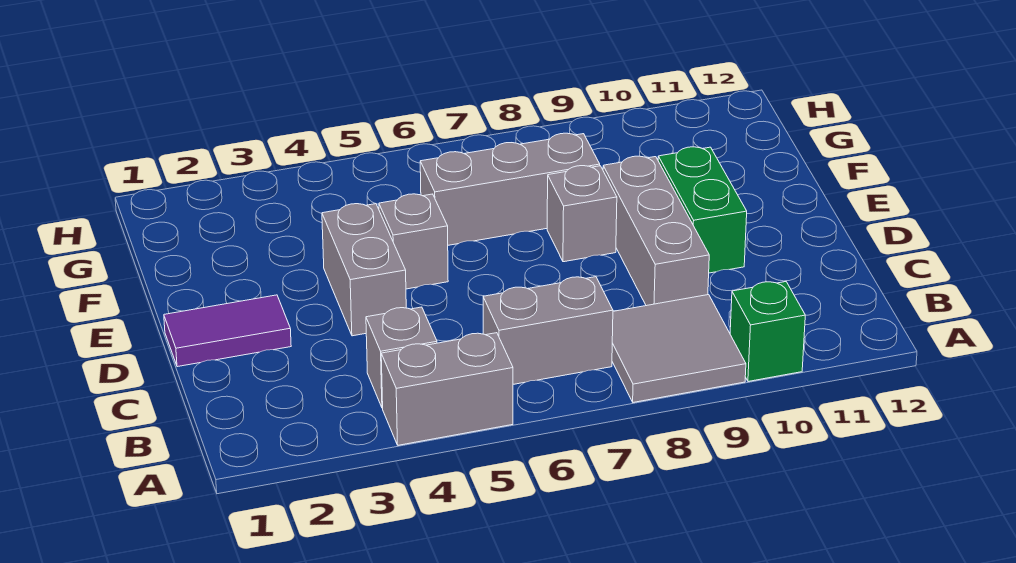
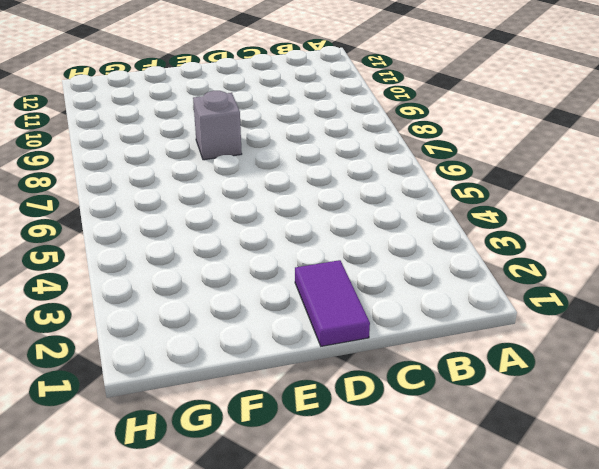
none -> grey 1x2 brick [381,333,513,445]
none -> grey 2x2 tile [612,295,746,402]
none -> green 1x1 brick [730,282,805,382]

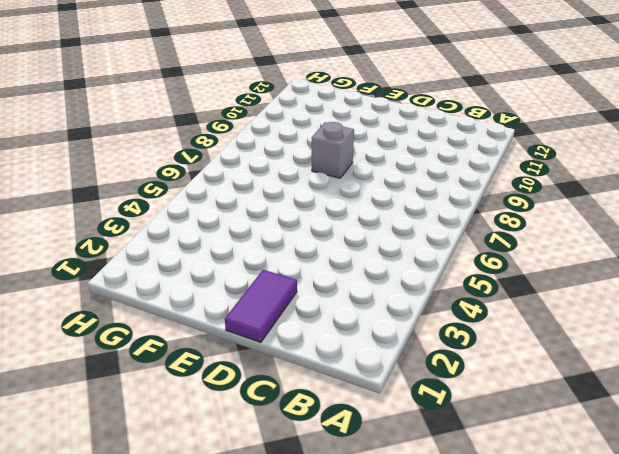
none -> grey 1x2 brick [381,333,513,445]
none -> grey 2x2 tile [612,295,746,402]
none -> green 1x1 brick [730,282,805,382]

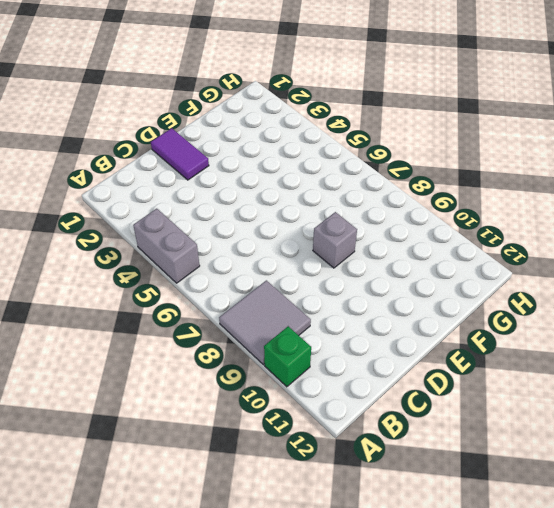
none -> grey 1x1 brick [366,307,437,408]
none -> grey 1x2 brick [483,277,613,384]
none -> grey 1x3 brick [603,156,709,306]

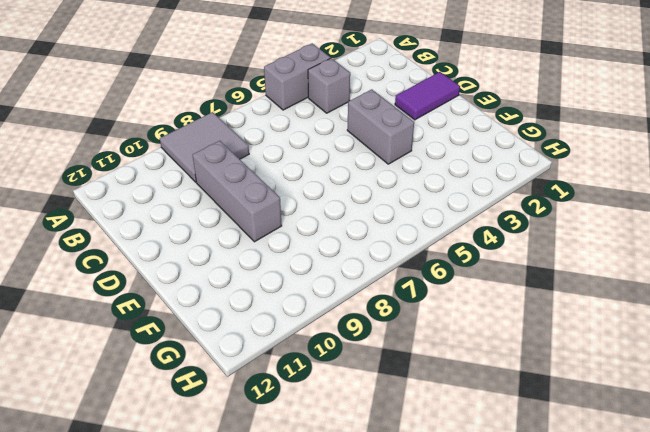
none -> green 1x1 brick [730,282,805,382]
none -> grey 1x2 brick [483,277,613,384]
none -> green 1x2 brick [658,147,747,273]

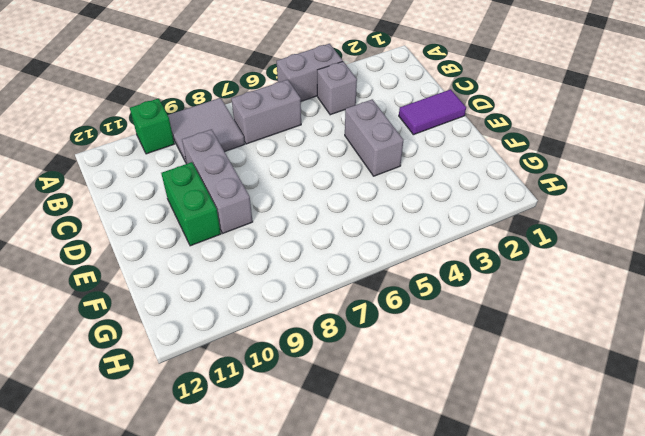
none -> grey 1x1 brick [379,194,448,289]
none -> grey 1x1 brick [547,166,617,262]
none -> grey 1x3 brick [420,133,600,245]

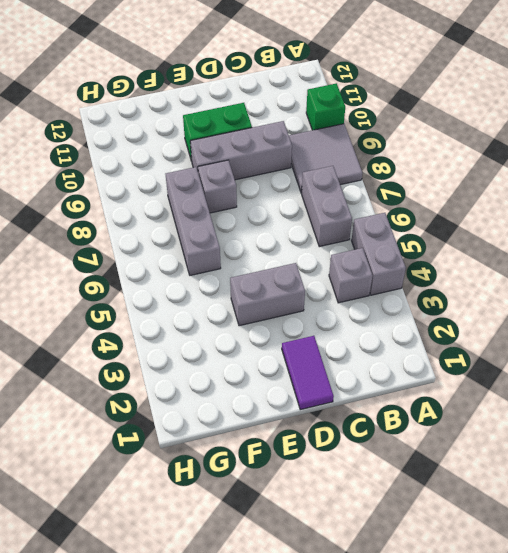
none -> grey 1x1 brick [379,194,448,289]

